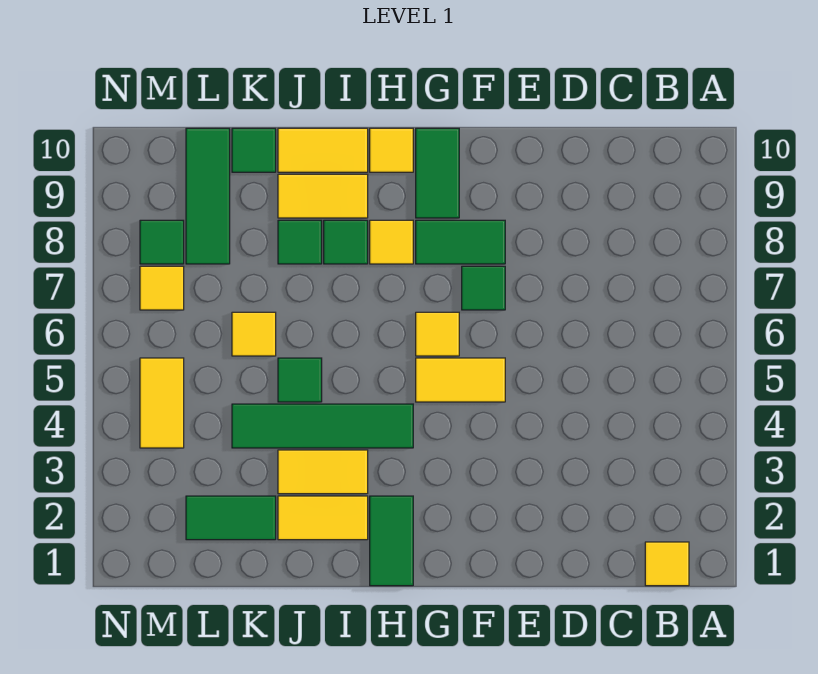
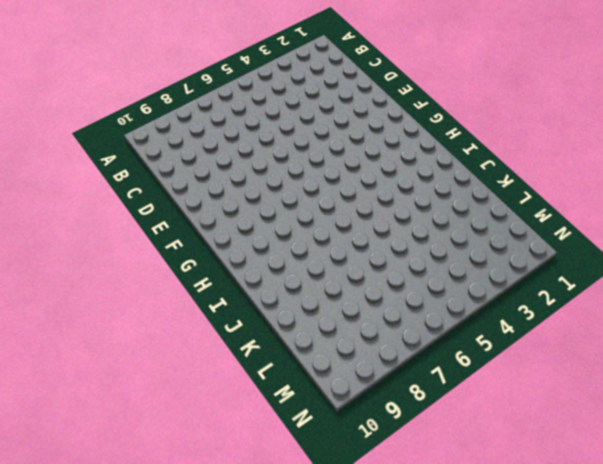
none -> yellow 1x1 tile [645,542,689,586]
none -> yellow 1x2 tile [416,358,505,402]
none -> green 1x1 tile [462,266,505,310]

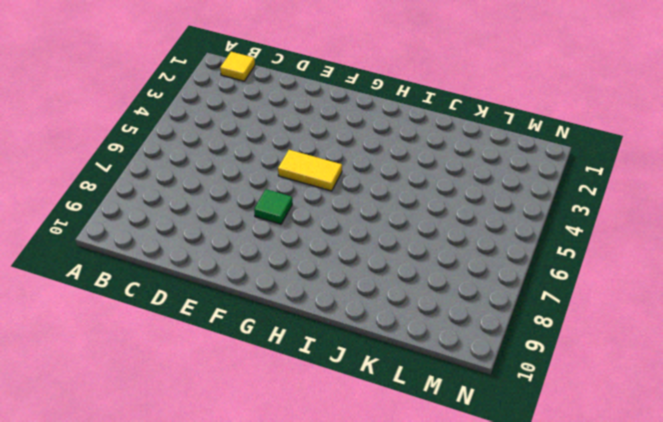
none -> green 1x2 tile [416,220,505,264]
none -> yellow 1x1 tile [416,312,459,356]
none -> green 1x2 tile [416,128,459,218]

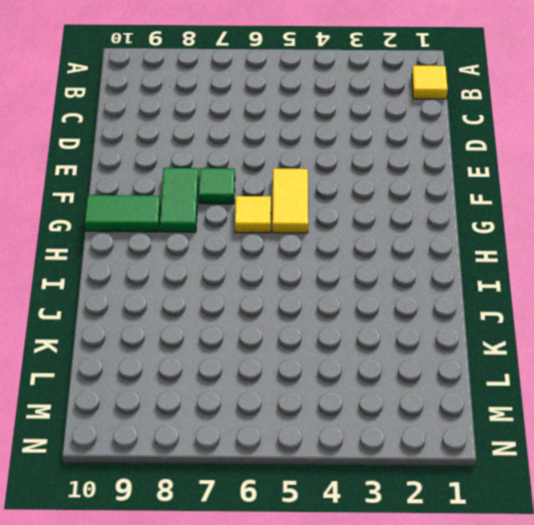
none -> green 1x2 tile [370,496,413,586]
none -> green 1x4 tile [232,404,413,448]
none -> yellow 1x1 tile [370,220,413,264]

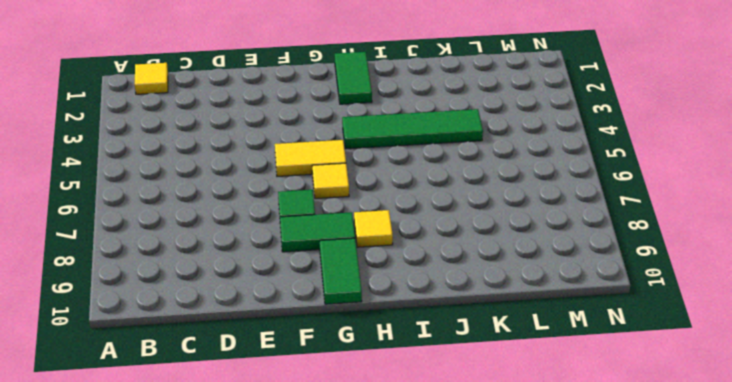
none -> yellow 1x1 tile [370,128,413,172]
none -> yellow 1x2 tile [278,496,368,540]
none -> yellow 1x2 tile [278,450,368,494]

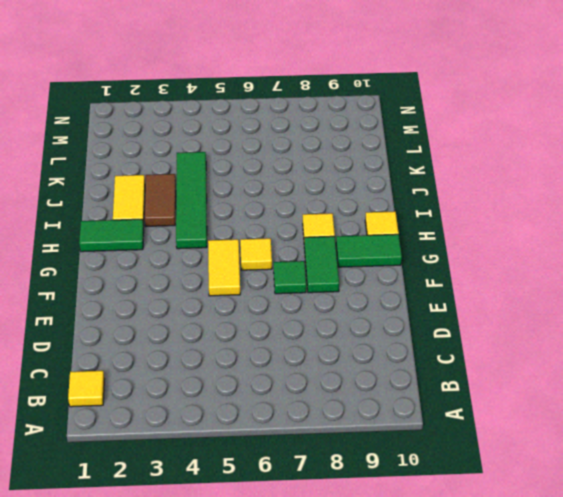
brown 1x2 tile [144,174,176,226] -> yellow 1x2 tile [278,450,368,494]
none -> green 1x1 tile [324,220,368,264]
none -> yellow 1x2 tile [278,174,368,218]
none -> yellow 1x2 tile [278,128,368,172]

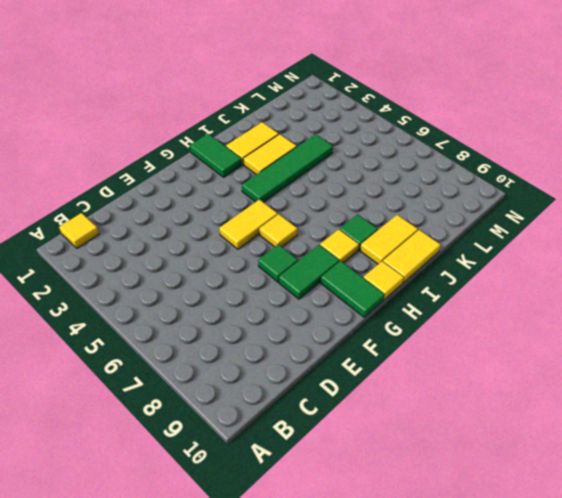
none -> green 1x1 tile [278,358,322,402]
none -> green 1x1 tile [278,220,322,264]
none -> green 1x2 tile [186,496,276,540]

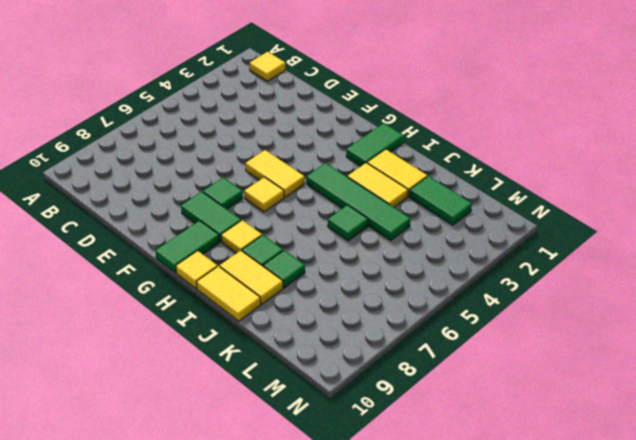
none -> yellow 1x1 tile [232,312,276,356]
none -> green 1x1 tile [232,128,276,172]
none -> green 1x3 tile [186,128,230,264]

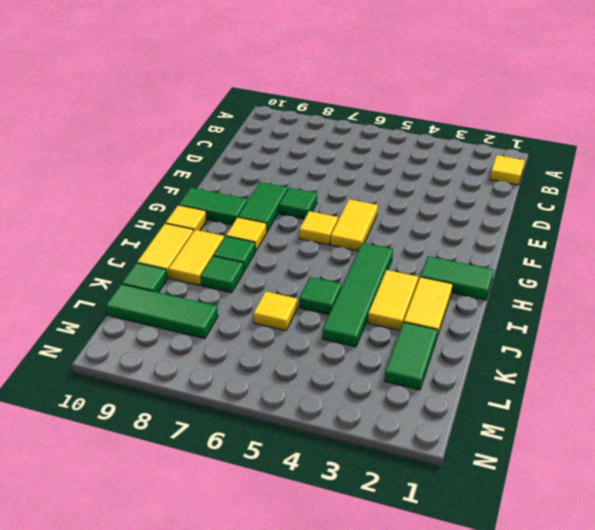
none -> yellow 1x2 tile [140,358,184,448]
none -> yellow 1x1 tile [140,266,184,310]
none -> green 1x1 tile [140,220,184,264]

